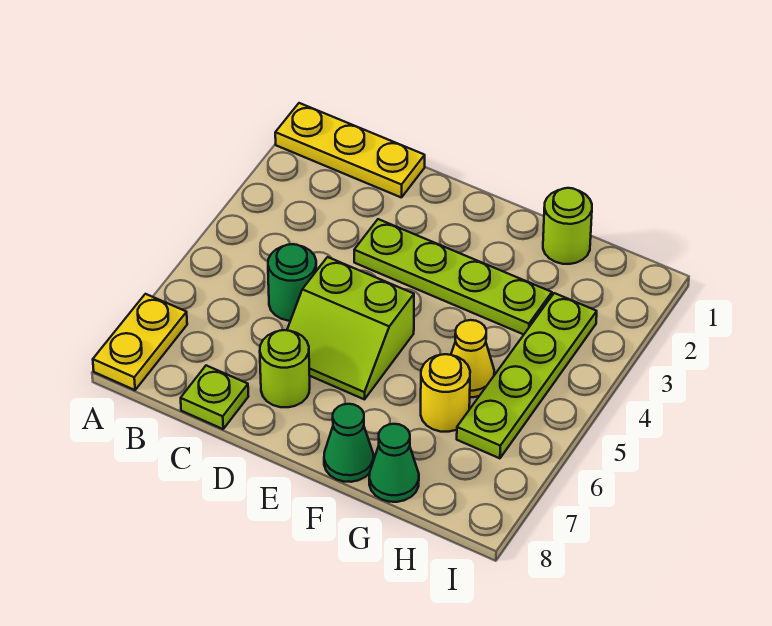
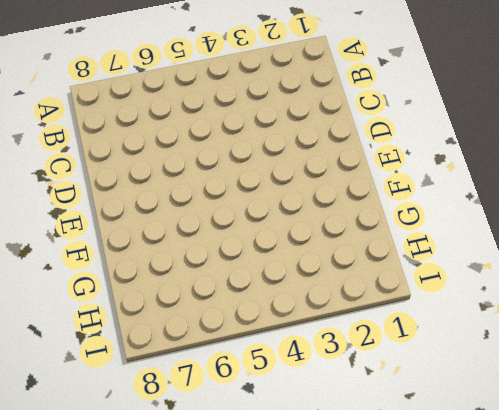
none -> yellow 1x3 plate [275,103,425,198]
none -> yellow 1x2 plate [93,294,187,390]
none -> green 1x1 round brick [268,244,316,321]

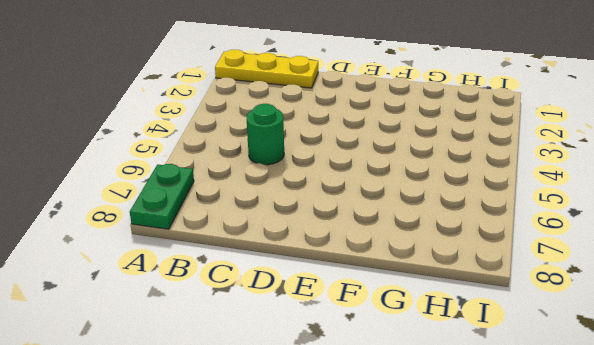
green 1x2 plate [130,164,194,229] -> yellow 1x2 plate [93,294,187,390]
none -> lime 1x1 plate [181,366,248,429]
none -> lime 1x4 plate [354,219,552,334]
none -> lime 2x2 slope [287,257,414,399]

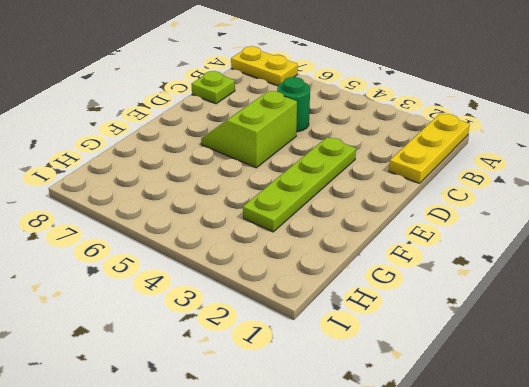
none -> lime 1x1 round brick [260,330,310,407]
none -> green 1x1 cone [324,404,373,482]
none -> lime 1x1 round brick [543,188,592,264]

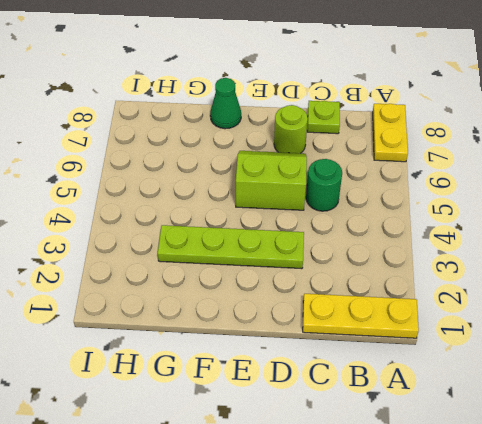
none -> lime 1x1 round brick [543,188,592,264]
none -> yellow 1x1 cone [451,320,494,397]
none -> yellow 1x1 round brick [421,354,470,432]

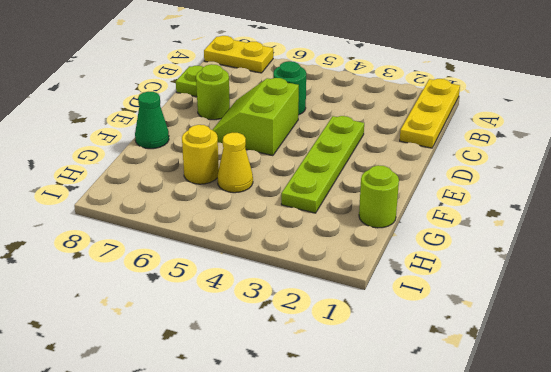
none -> green 1x1 cone [369,424,419,502]
none -> lime 1x4 plate [457,293,597,458]

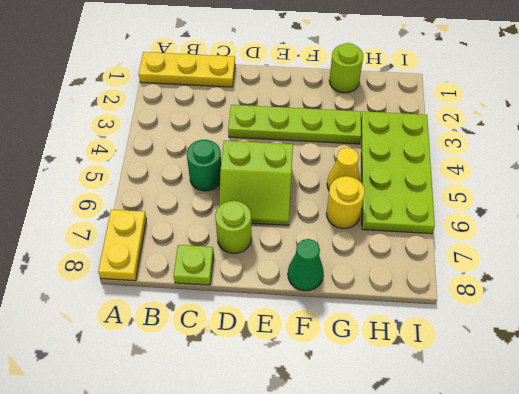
lime 2x4 plate [361,111,435,234] -> lime 1x4 plate [457,293,597,458]
none -> green 1x1 cone [369,424,419,502]

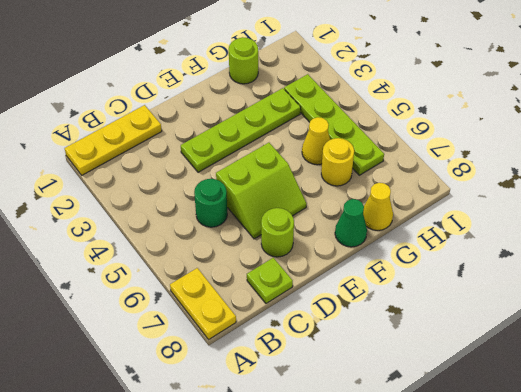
yellow 1x1 cone [363,183,393,230] -> green 1x1 cone [369,424,419,502]

